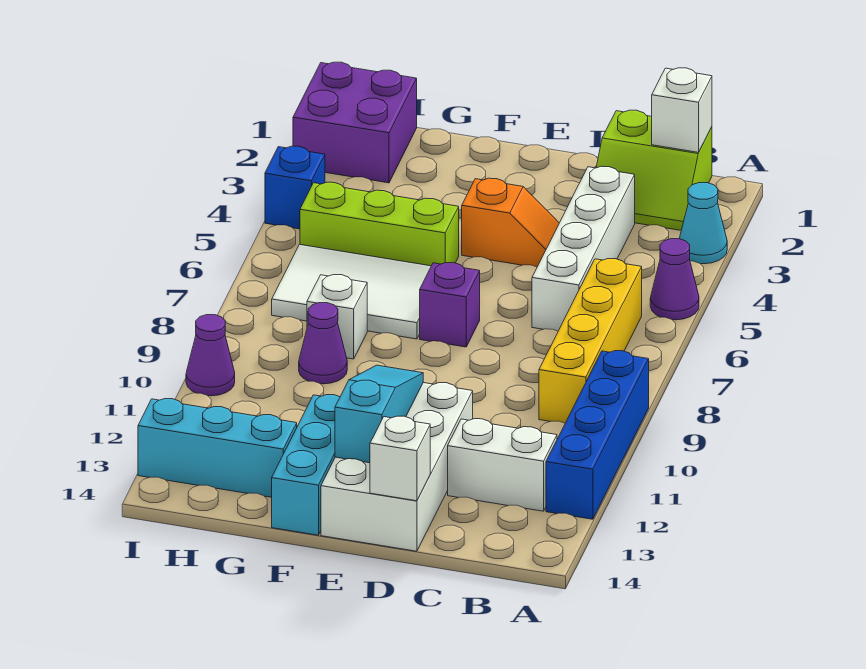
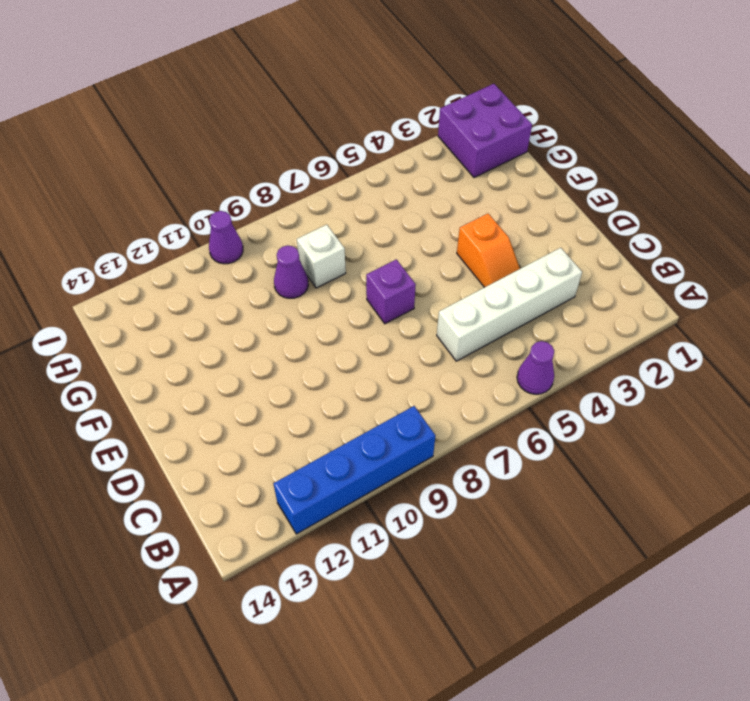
none -> cyan 1x1 cone [679,183,727,264]
none -> lime 2x2 slope [596,110,712,230]
none -> yellow 1x4 brick [539,259,642,423]

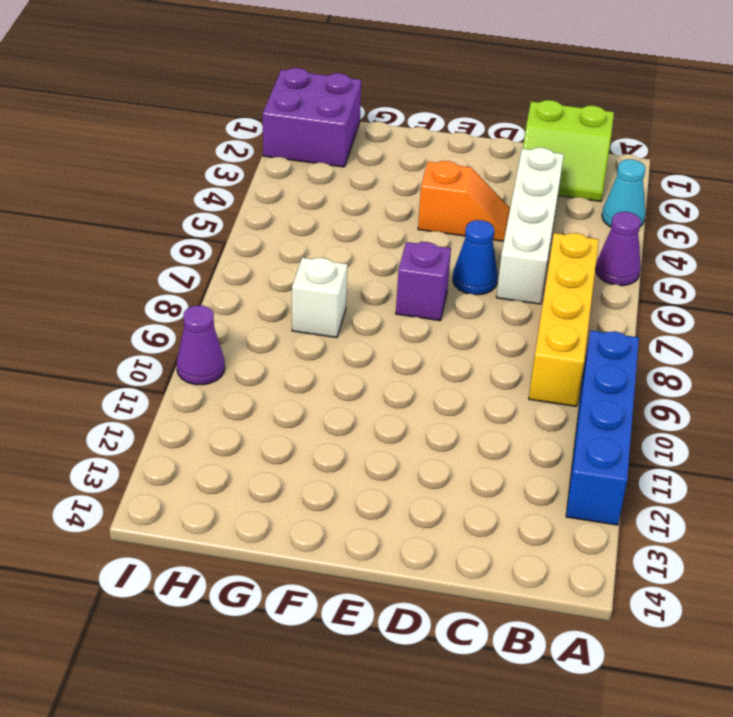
blue 1x1 cone [453,220,498,295] -> none
none -> white 1x2 brick [448,419,557,511]
none -> white 2x4 brick [321,383,473,551]
none -> lime 1x3 brick [300,182,459,266]

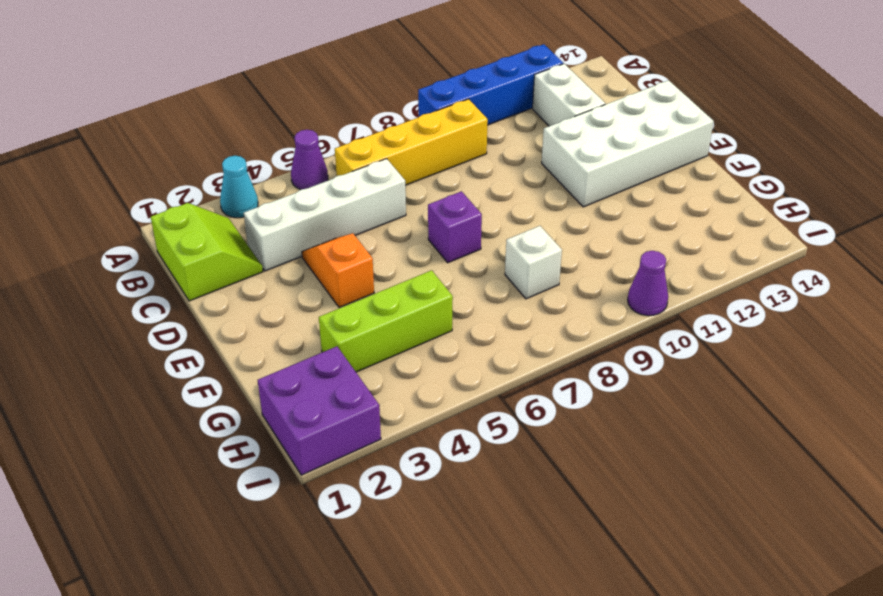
lime 1x3 brick [319,270,453,372] -> lime 1x3 brick turned to [300,182,459,266]
none -> white 2x3 tile [272,244,431,339]
none -> cyan 1x3 brick [272,395,340,535]
none -> purple 1x1 cone [299,303,347,384]

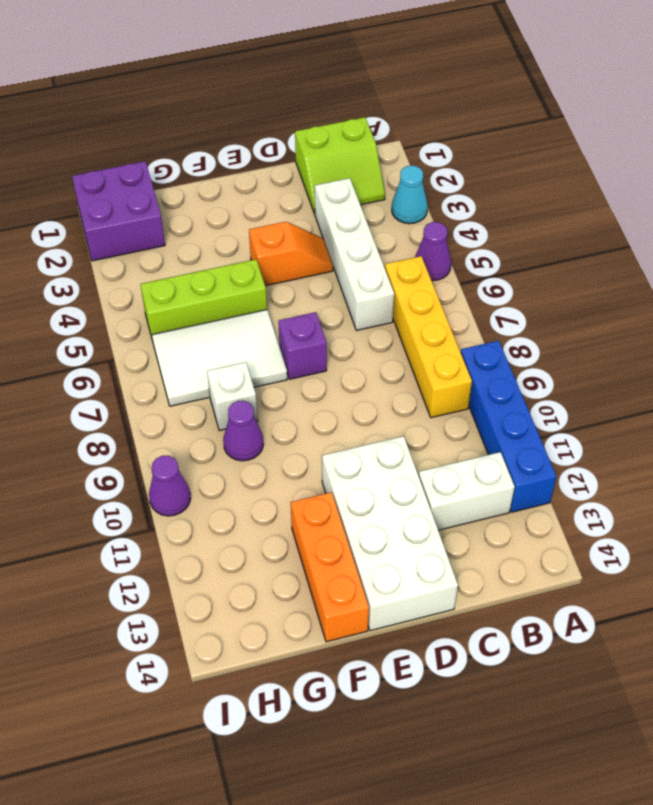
orange 1x3 brick [291,492,369,642] -> cyan 1x3 brick [272,395,340,535]
none -> cyan 1x3 brick [138,399,297,497]
none -> blue 1x1 brick [265,146,325,229]
none -> white 1x1 brick [652,68,712,152]

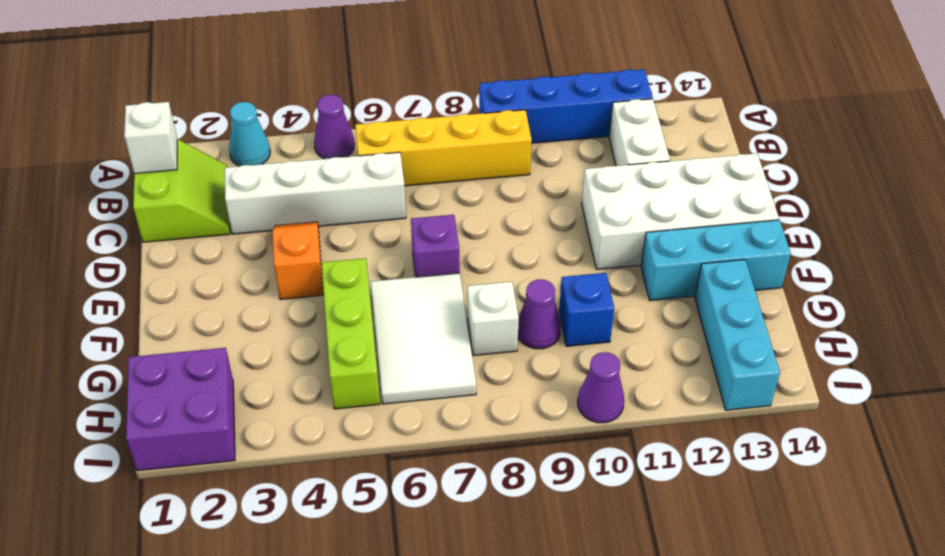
blue 1x1 brick [559,273,614,346] -> blue 1x1 brick moved to [265,146,325,229]
none -> white 1x1 brick [370,416,430,501]
none -> cyan 1x3 slope [335,365,423,463]

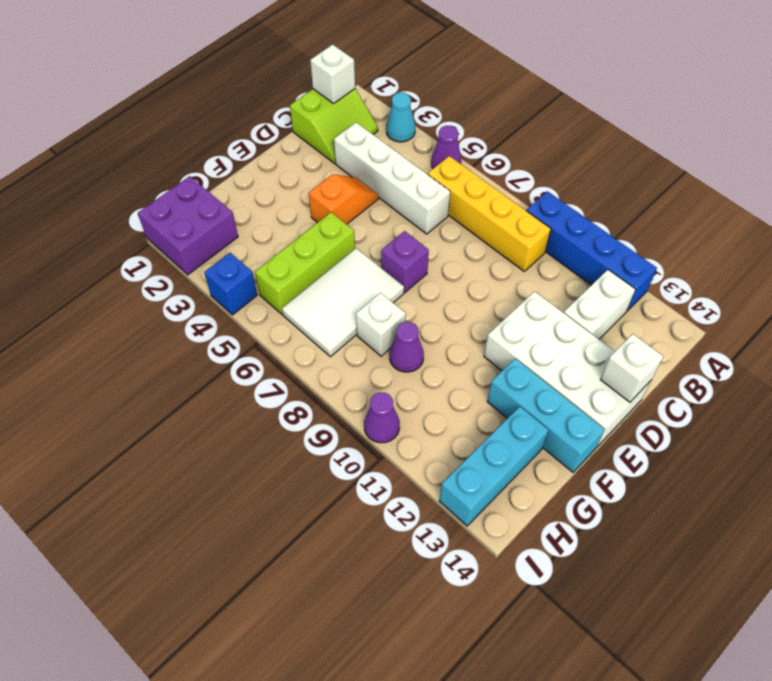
none -> cyan 1x3 slope [335,365,423,463]

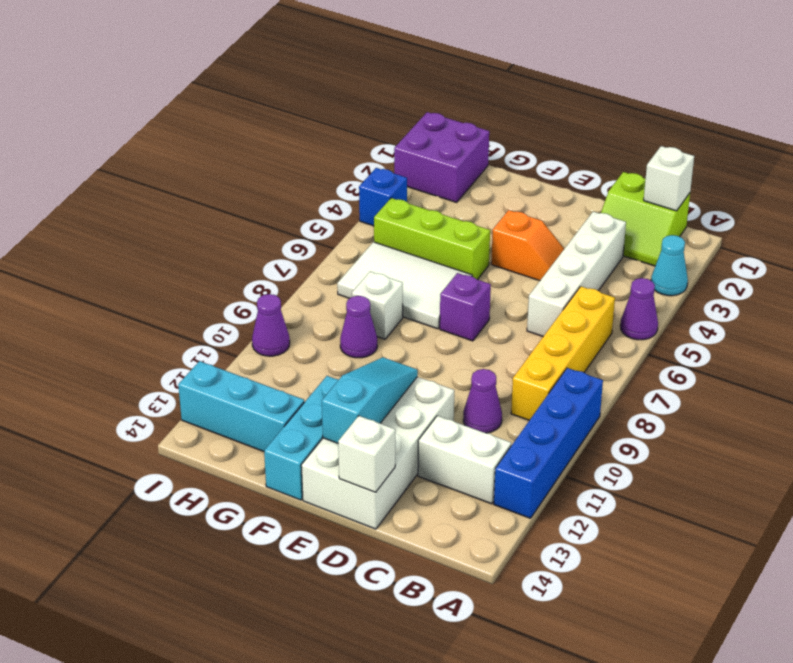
purple 1x1 cone [463,369,502,433] -> none

